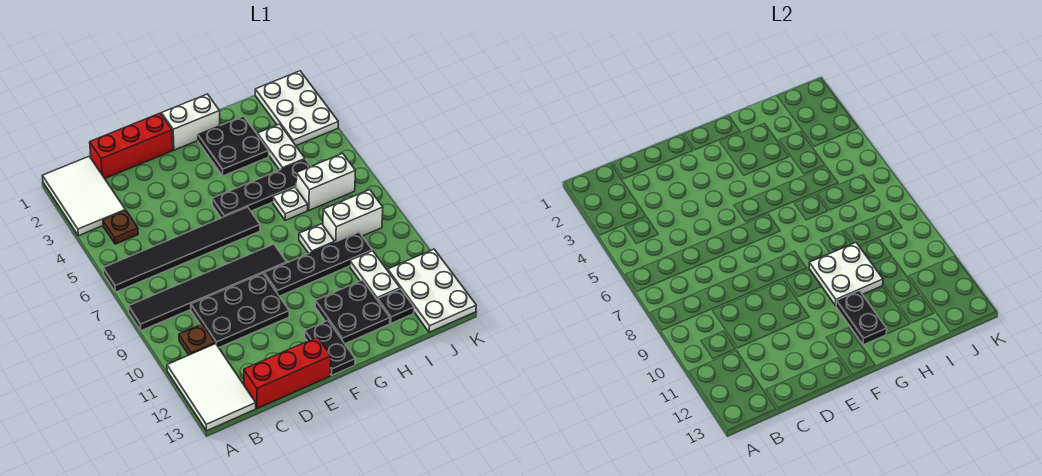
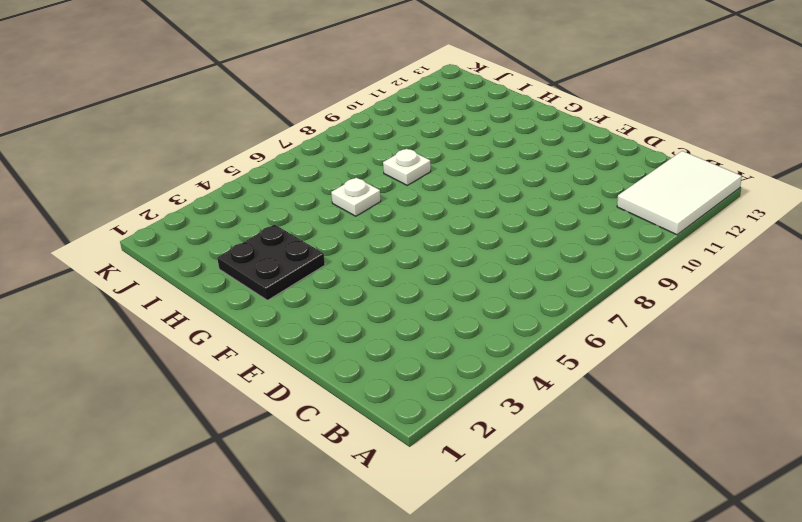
none -> white 2x3 tile [43,156,126,236]
none -> black 1x6 tile [103,207,260,292]
none -> black 1x6 tile [128,244,287,331]

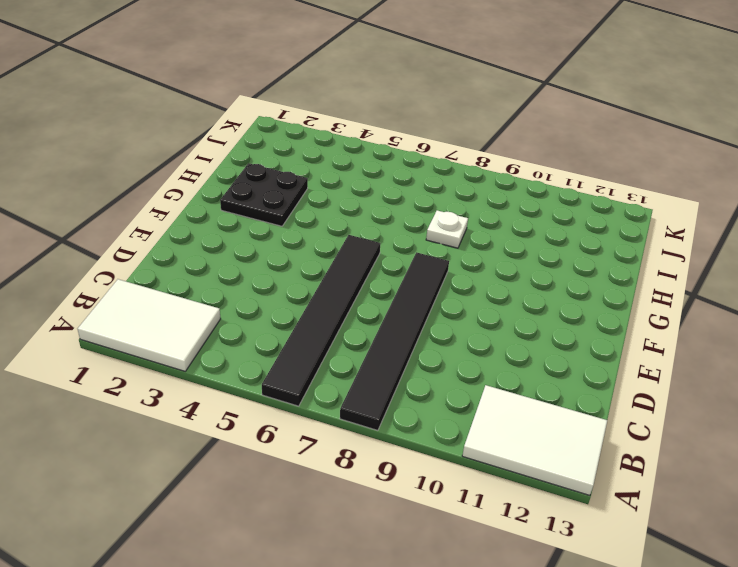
none -> brown 1x1 plate [103,211,138,244]
none -> brown 1x1 plate [179,324,215,355]
none -> red 1x3 brick [90,113,173,178]

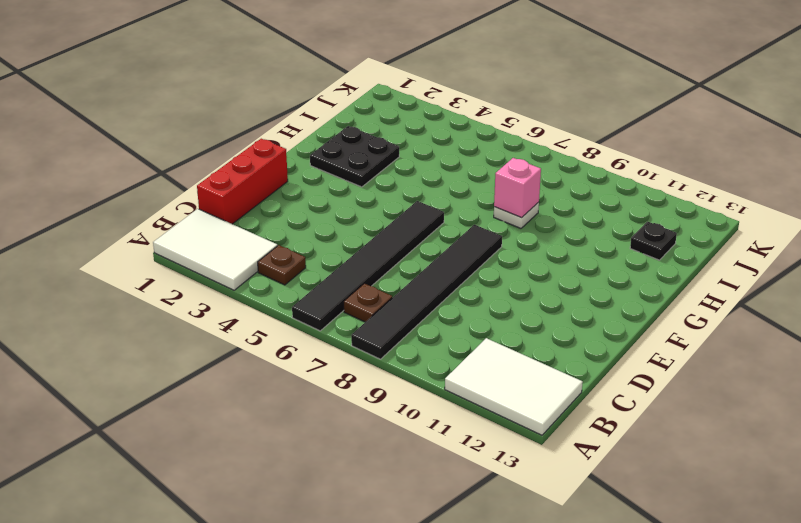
brown 1x1 plate [344,283,392,322] -> brown 1x1 plate moved to [179,324,215,355]
pink 1x1 brick [494,158,541,218] -> none
none -> black 2x3 plate [191,273,289,347]
none -> red 1x3 brick [244,337,331,408]
none -> white 1x2 brick [162,94,220,150]

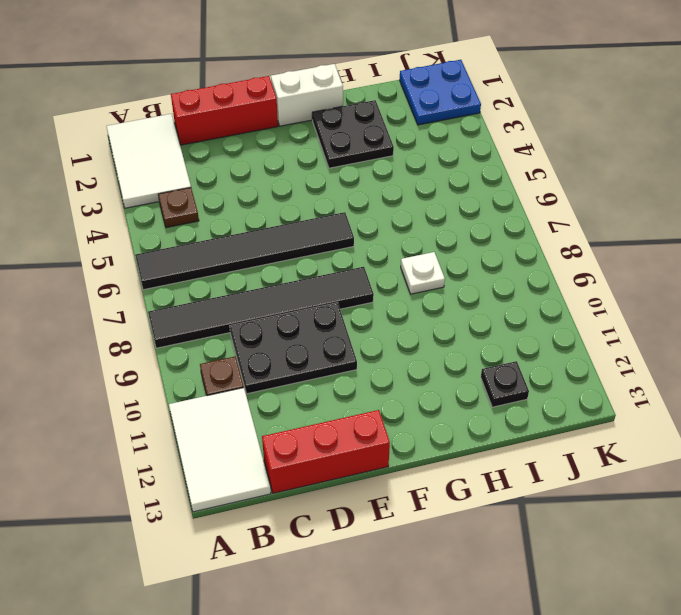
blue 2x2 plate [400,60,481,125] -> white 2x3 plate [255,71,338,146]
none -> black 1x4 plate [212,159,311,218]
none -> black 1x4 plate [264,232,372,296]
none -> black 1x2 plate [305,321,355,375]

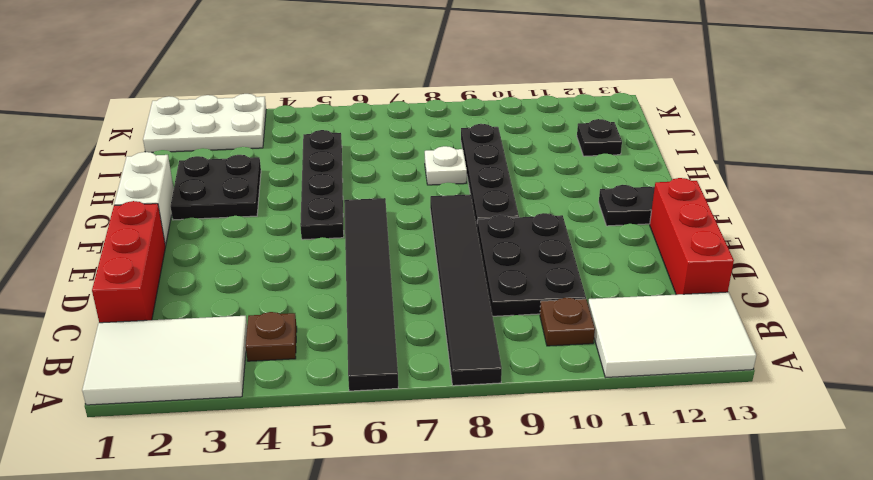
none -> black 2x2 plate [315,280,390,344]
none -> white 1x1 plate [273,187,308,221]
none -> white 1x2 plate [258,124,305,170]

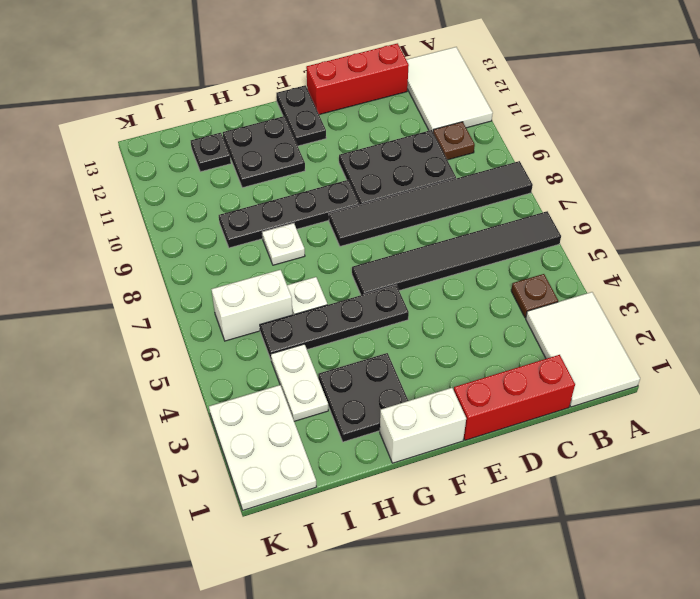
none -> white 1x2 brick [323,190,383,242]
none -> white 1x2 plate [350,251,400,300]
none -> white 2x3 plate [388,249,476,332]

